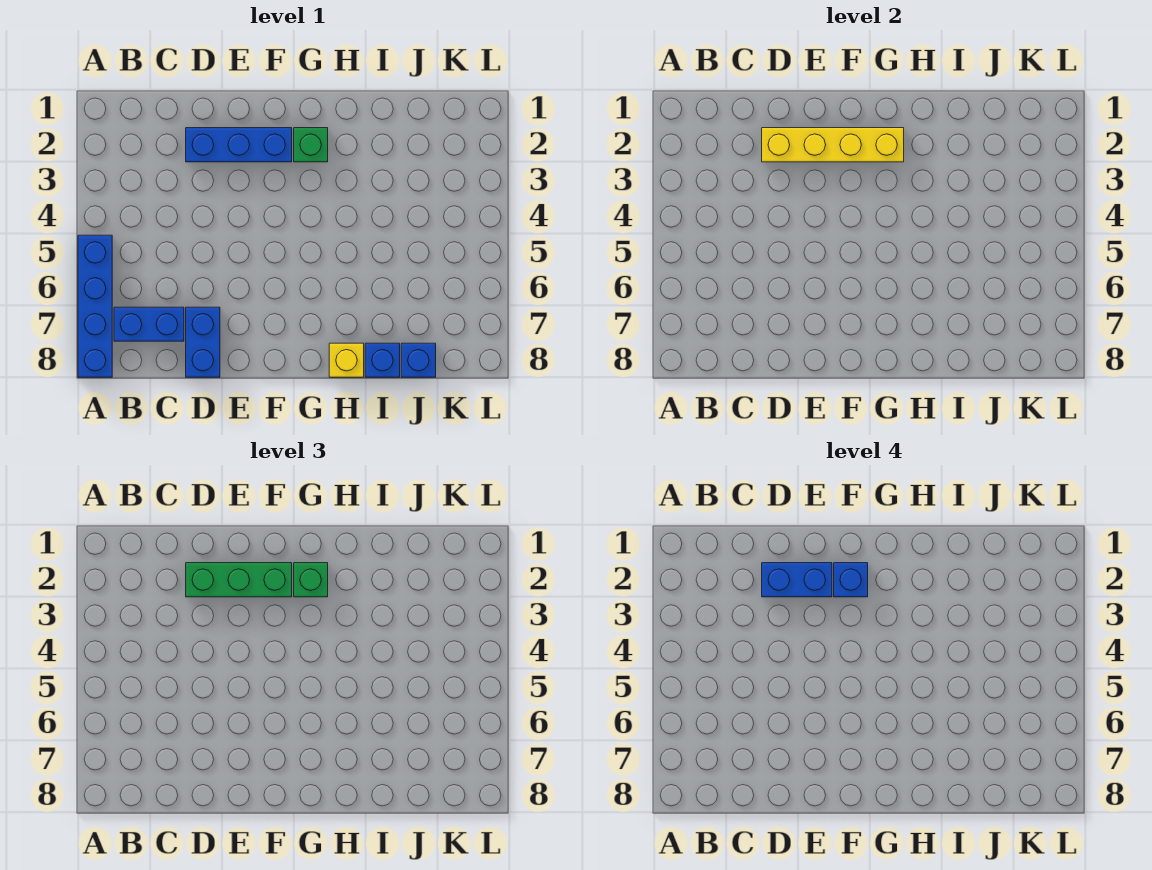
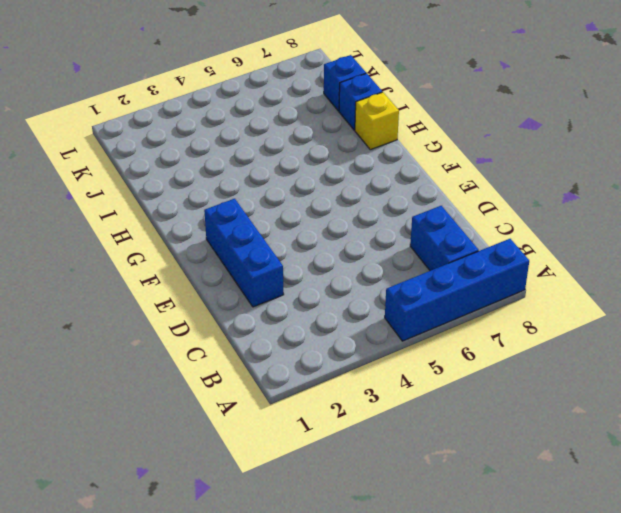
none -> blue 1x2 brick [186,307,220,377]
none -> green 1x1 brick [294,128,328,162]
none -> yellow 1x4 brick [762,128,904,162]

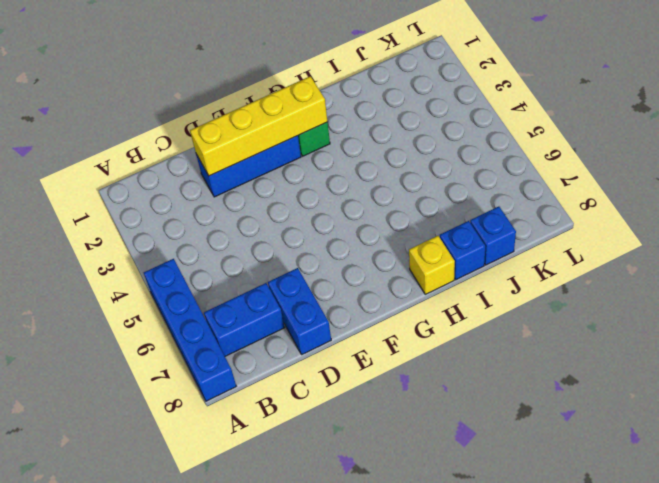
none -> green 1x3 brick [186,563,292,597]
none -> green 1x1 brick [294,563,328,597]
none -> blue 1x2 brick [762,563,832,597]

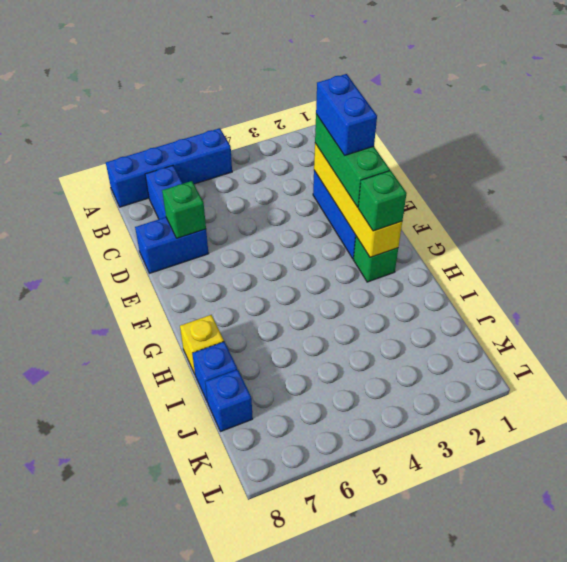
green 1x1 brick [162,181,206,238] -> none
none -> blue 1x1 brick [834,563,868,597]

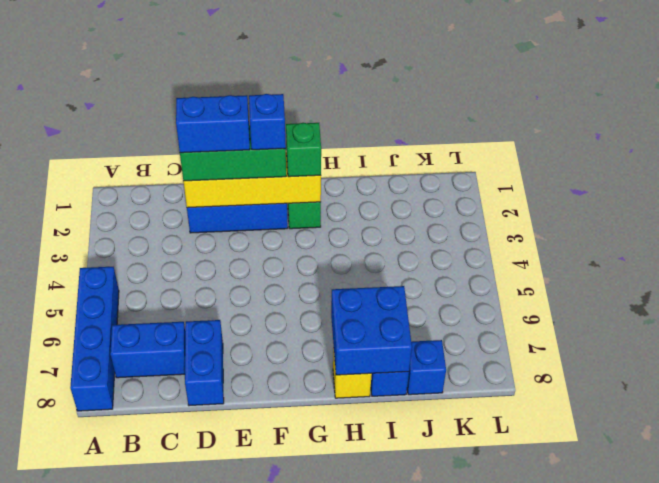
blue 2x2 brick [331,286,412,375] -> none

